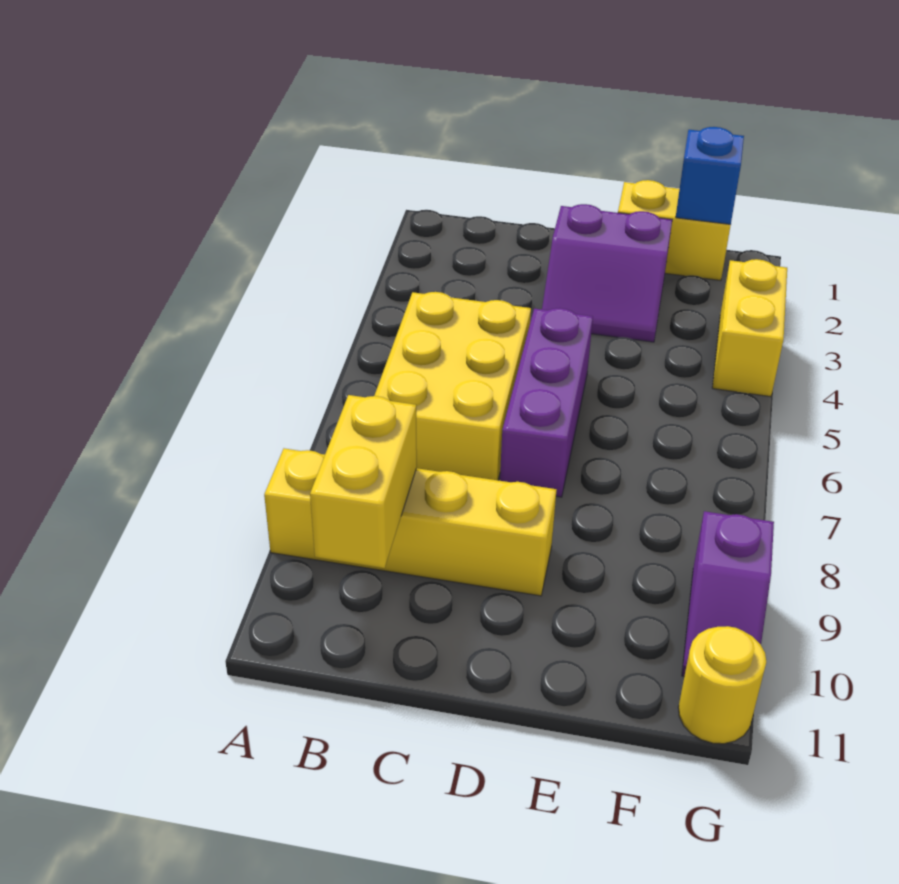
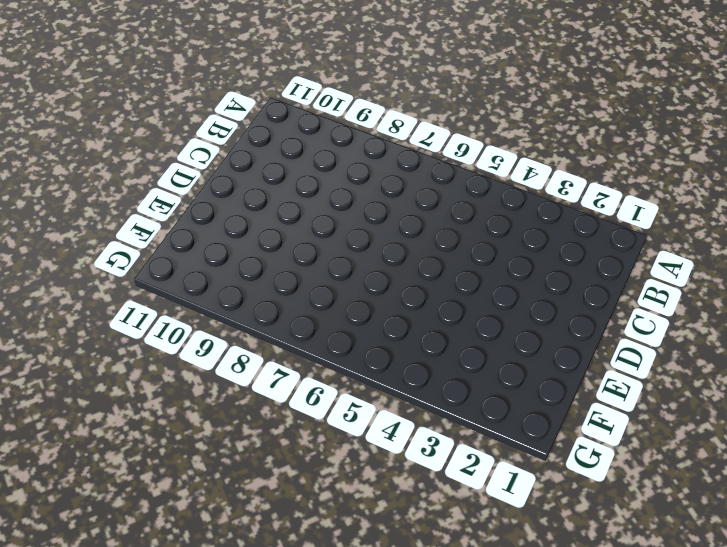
none -> yellow 1x4 brick [264,448,557,596]
none -> yellow 2x3 brick [374,292,531,480]

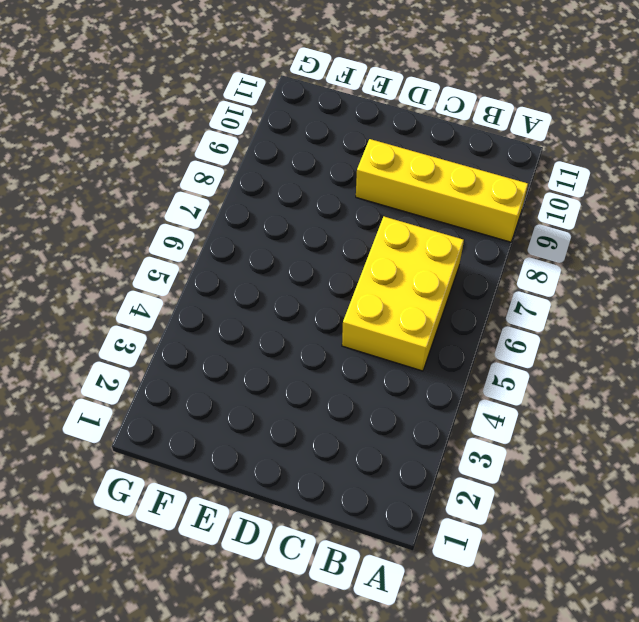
none -> purple 2x2 slope [542,204,672,342]
none -> purple 1x3 brick [500,308,593,497]

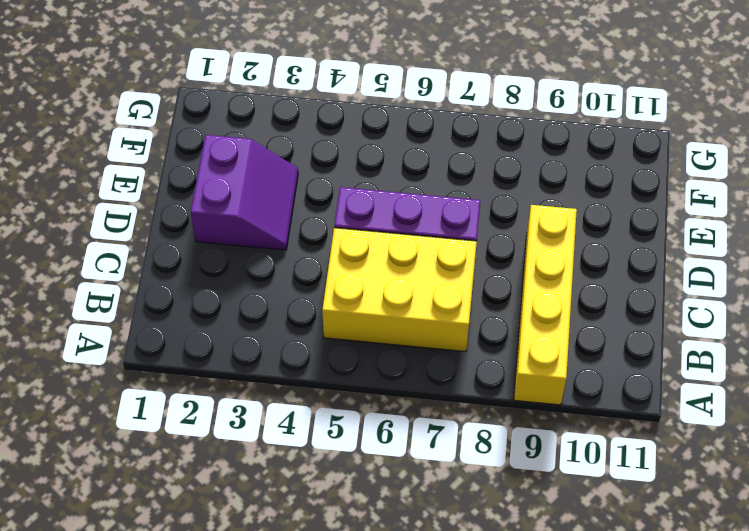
none -> yellow 1x2 brick [618,180,731,281]
none -> yellow 1x2 brick [712,259,787,397]

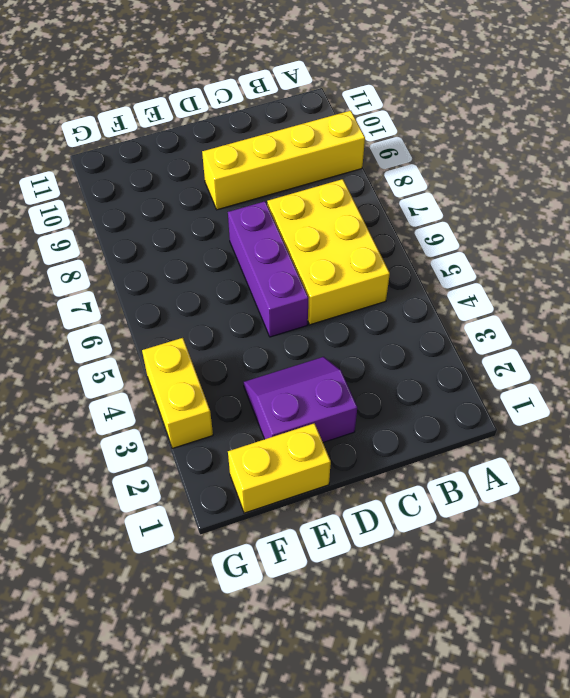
none -> purple 1x2 slope [682,511,774,676]
none -> yellow 1x1 round brick [678,626,766,744]

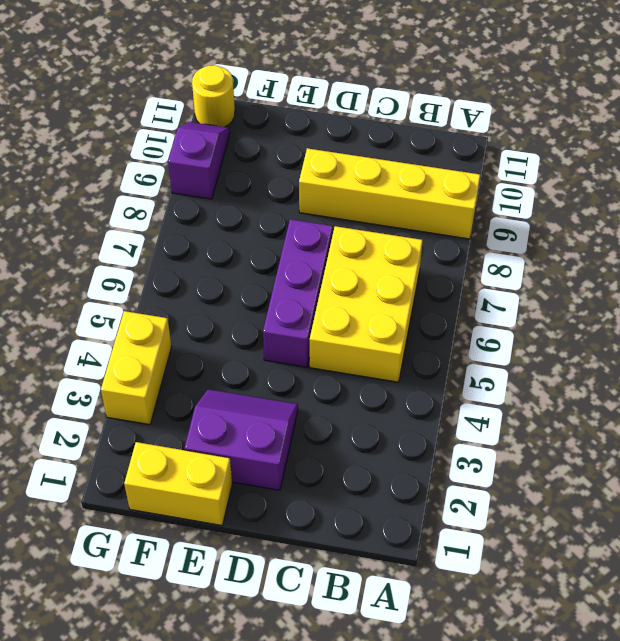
none -> yellow 1x2 brick [310,395,417,568]
none -> blue 1x1 brick [676,127,744,224]

